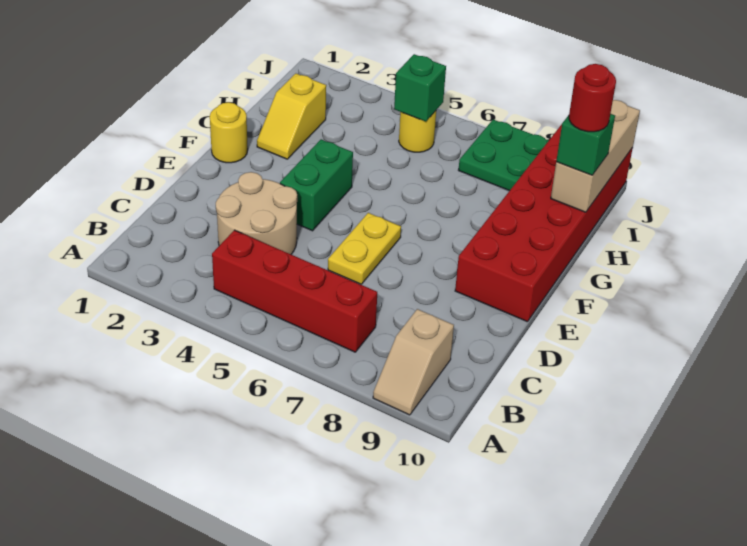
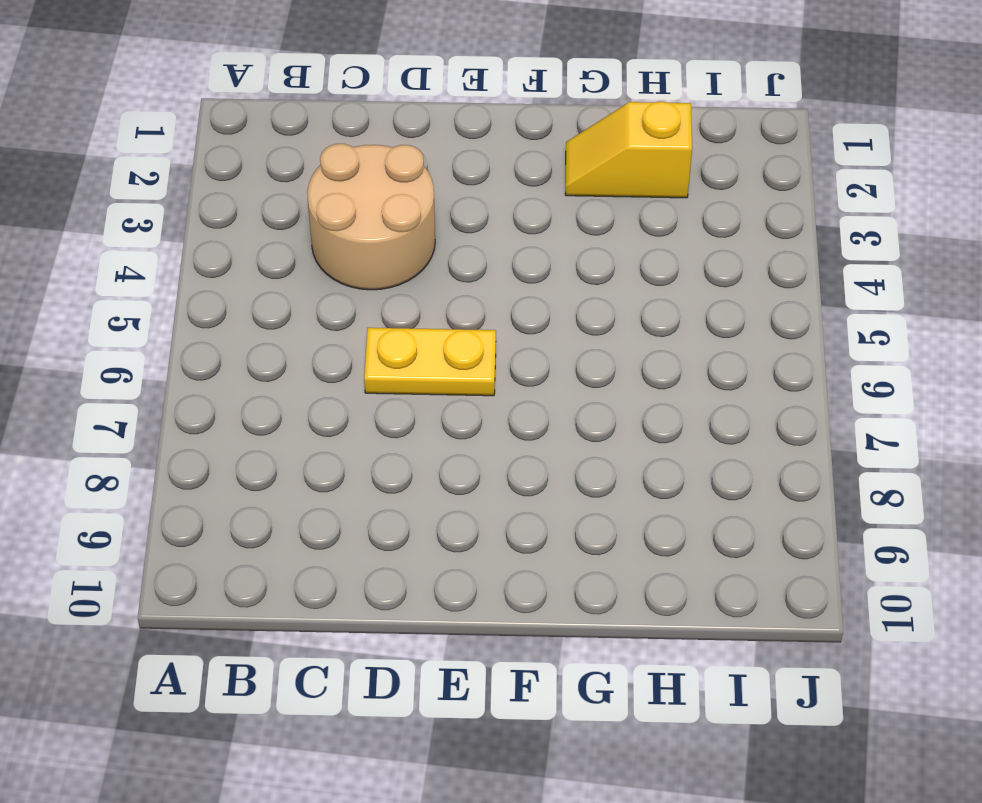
none -> tan 1x2 slope [373,309,454,415]
none -> red 1x4 brick [212,230,377,352]
none -> green 1x2 brick [280,139,353,231]

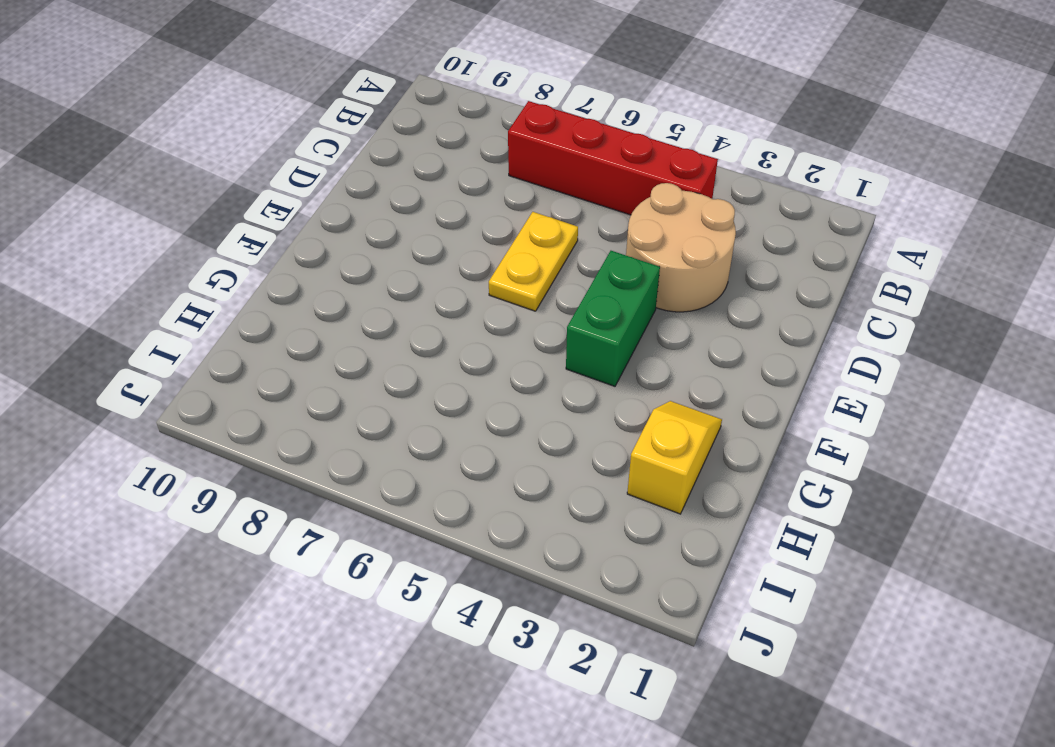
none -> tan 1x2 slope [373,309,454,415]
none -> red 2x6 brick [455,124,633,322]
none -> yellow 1x1 round brick [210,102,248,163]

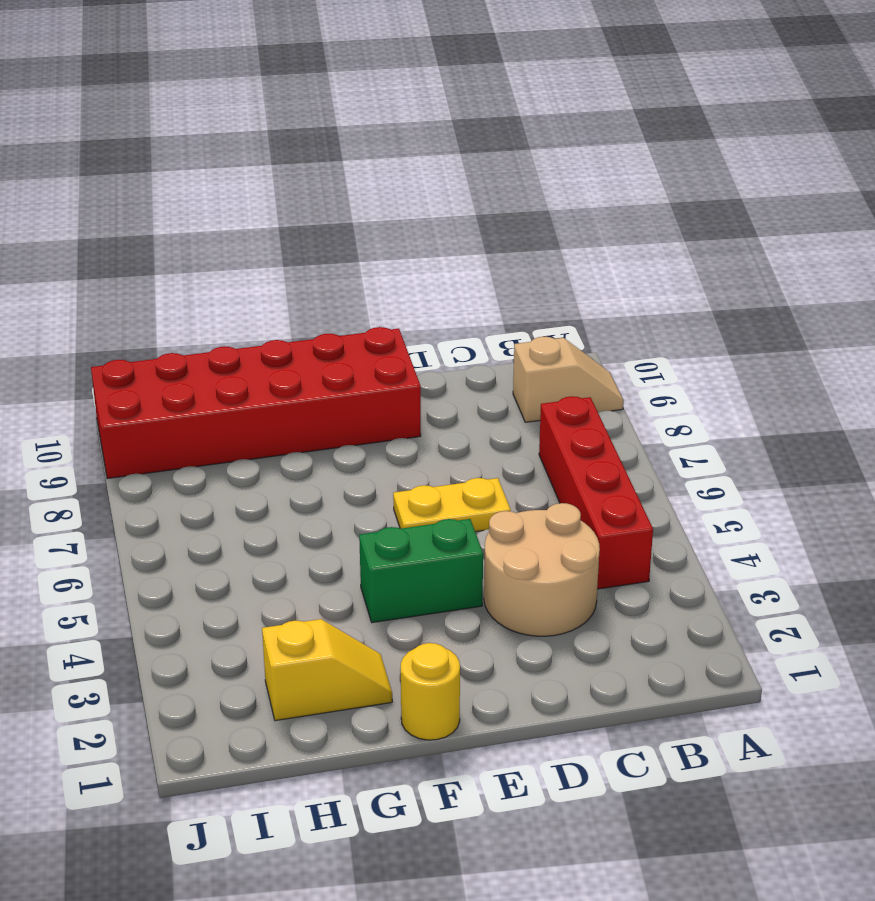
none -> yellow 1x1 round brick [399,111,436,152]
none -> green 2x2 plate [459,120,549,191]
none -> tan 1x3 brick [551,100,640,212]

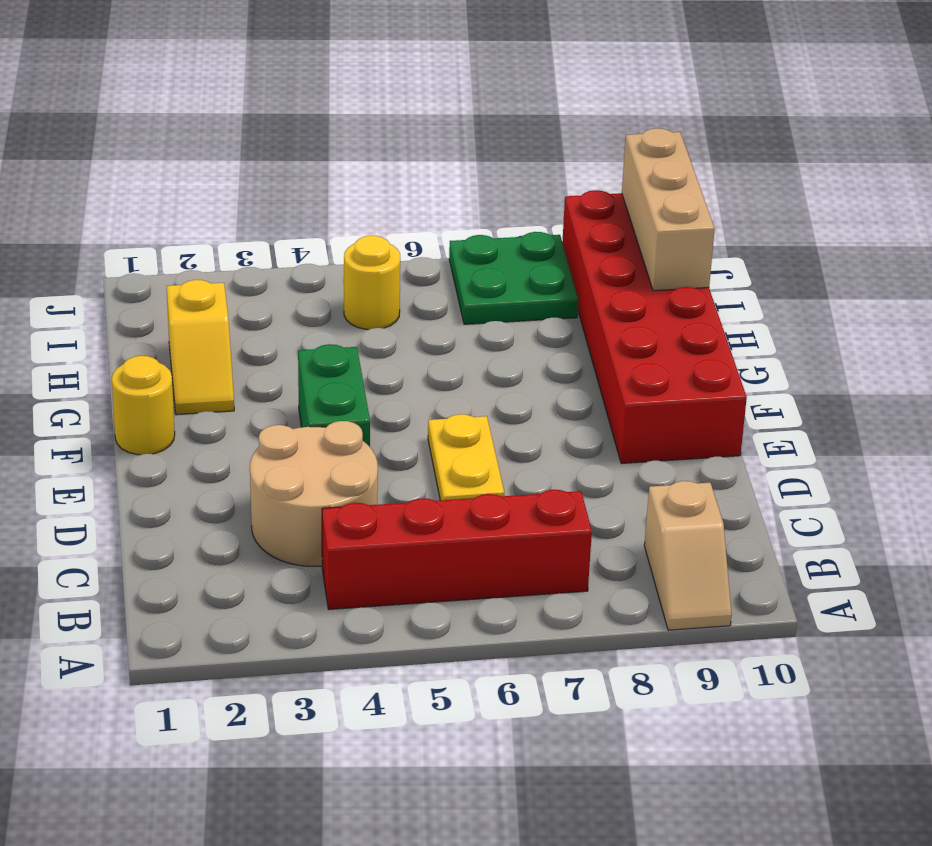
none -> green 1x1 brick [394,54,446,121]
none -> green 1x1 brick [556,114,615,175]
none -> red 1x1 round brick [569,64,616,132]

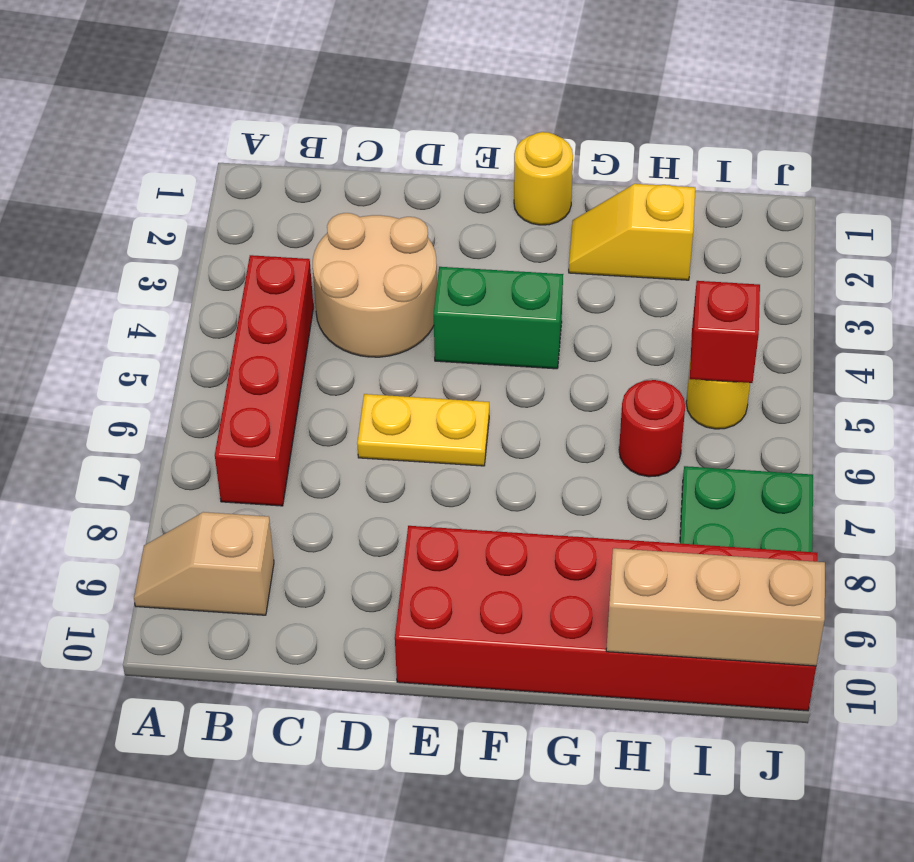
red 1x1 round brick [619,380,685,477] -> red 1x1 round brick moved to [569,64,616,132]
red 1x1 brick [690,281,760,383] -> green 1x1 brick [394,54,446,121]
none -> green 1x1 brick [556,114,615,175]

